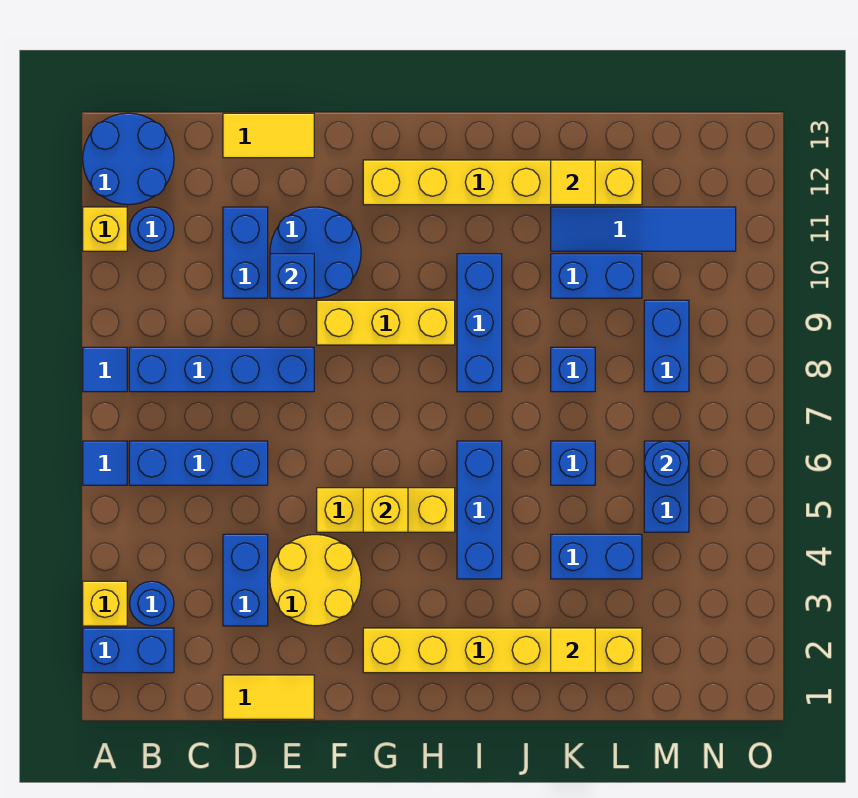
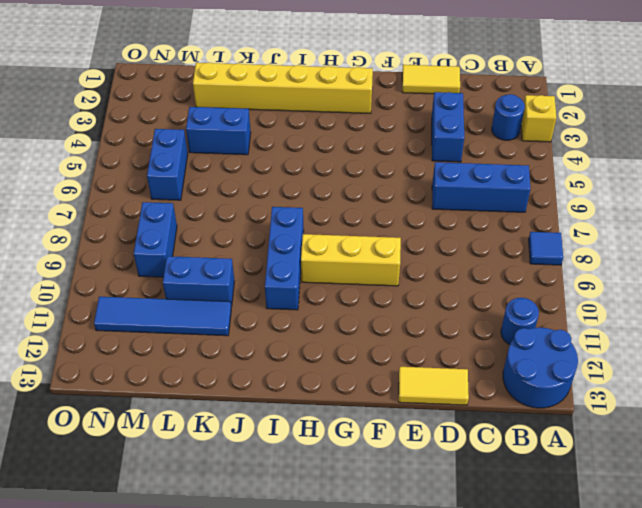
none -> blue 1x2 brick [83,628,174,673]
none -> blue 1x1 tile [83,441,127,485]
none -> yellow 1x1 brick [83,207,127,251]
none -> blue 1x4 brick [129,347,314,392]

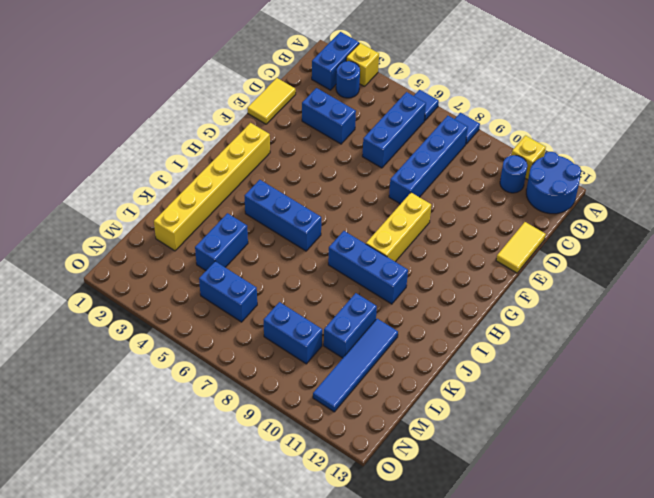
none -> blue 1x2 brick [223,207,268,298]
none -> yellow 2x2 round brick [270,535,361,626]
none -> blue 2x2 round brick [270,207,361,298]
none -> yellow 1x3 brick [317,488,455,532]

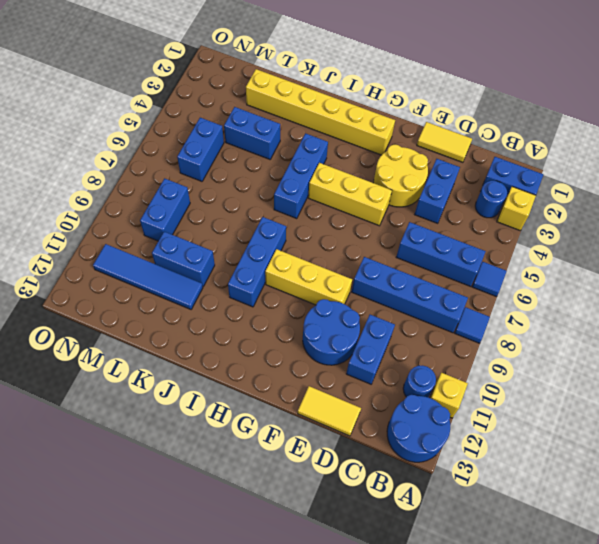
none -> yellow 1x6 brick [363,160,642,205]
none -> blue 1x1 brick [551,441,595,485]
none -> blue 1x1 brick [551,347,595,392]
none -> blue 1x1 brick [270,254,314,298]

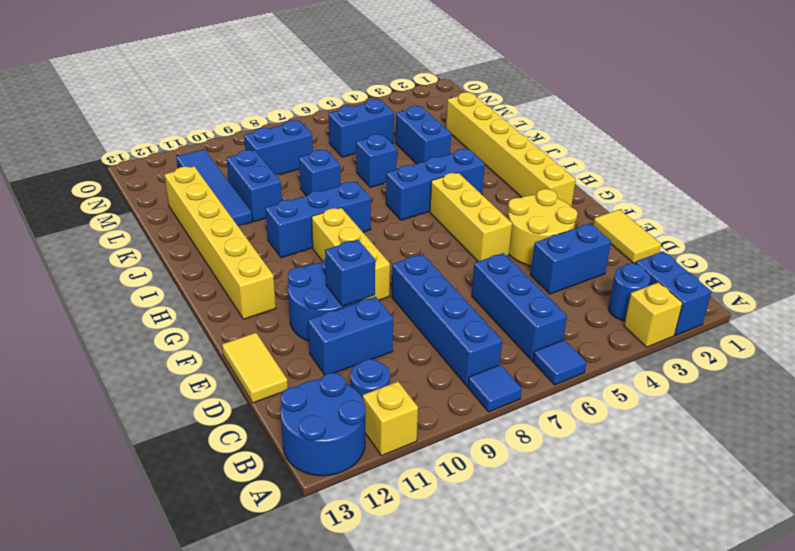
none -> yellow 1x1 brick [363,488,408,532]
none -> yellow 1x1 tile [551,628,595,673]
none -> yellow 1x1 tile [551,160,595,205]
none -> blue 1x1 round brick [644,441,689,485]

